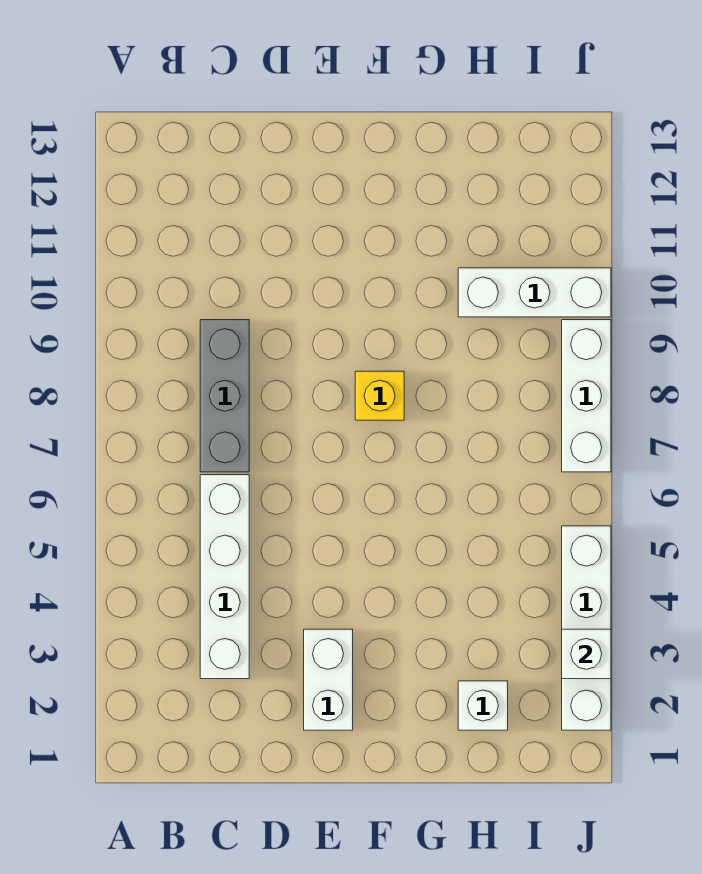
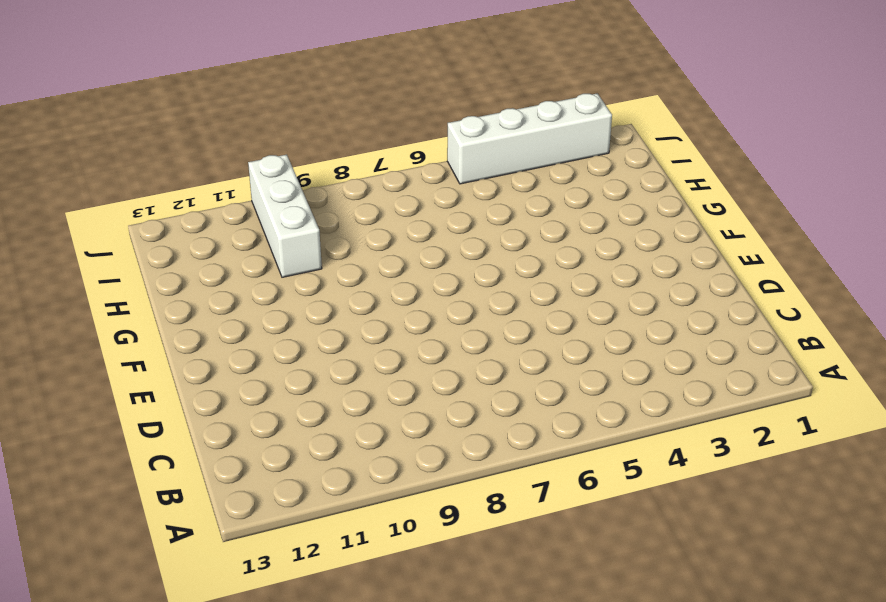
none -> white 1x4 brick [200,475,249,679]
none -> grey 1x3 brick [200,320,249,472]

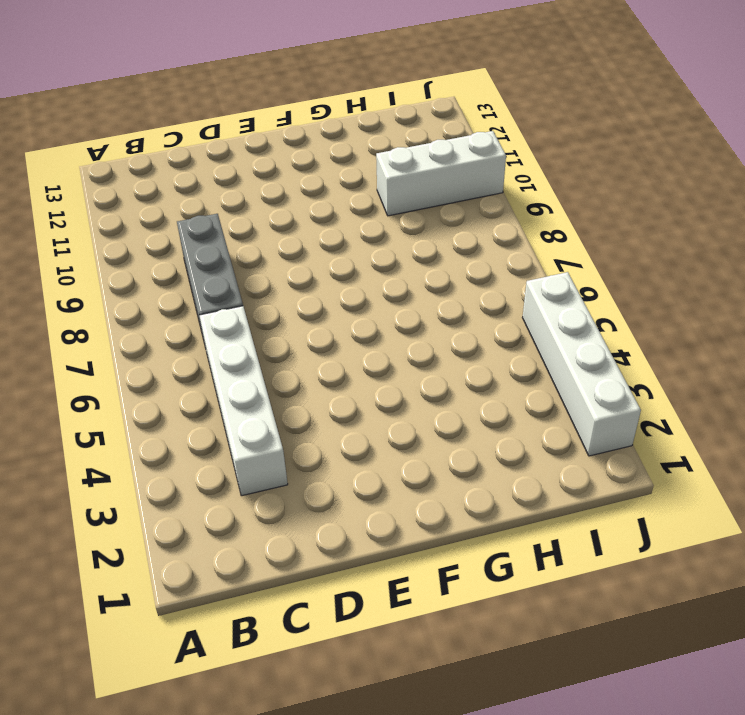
none -> white 1x2 brick [304,629,353,730]
none -> yellow 1x1 brick [355,371,404,420]

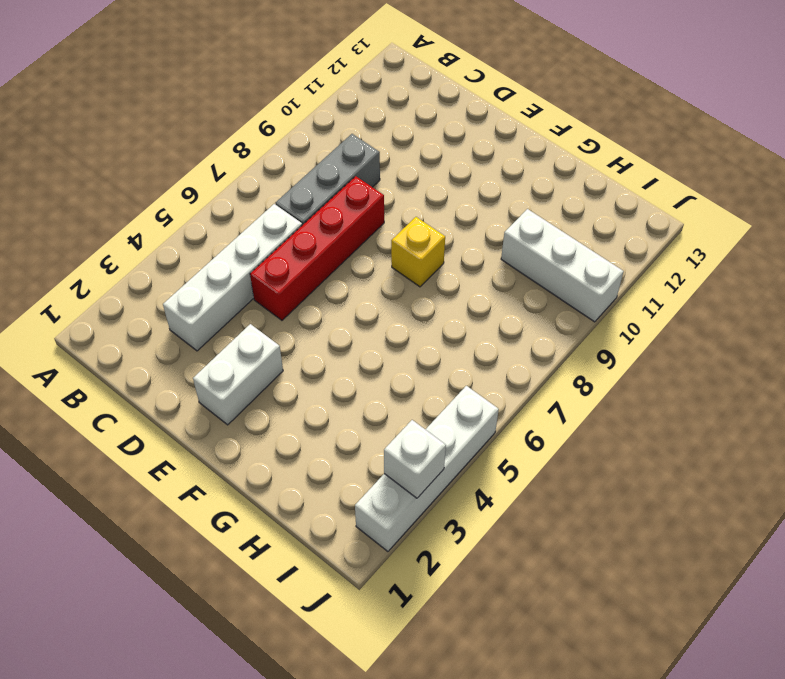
red 1x4 brick [250,176,384,320] -> none
none -> white 1x1 brick [458,681,508,730]
none -> white 1x3 brick [562,320,611,472]

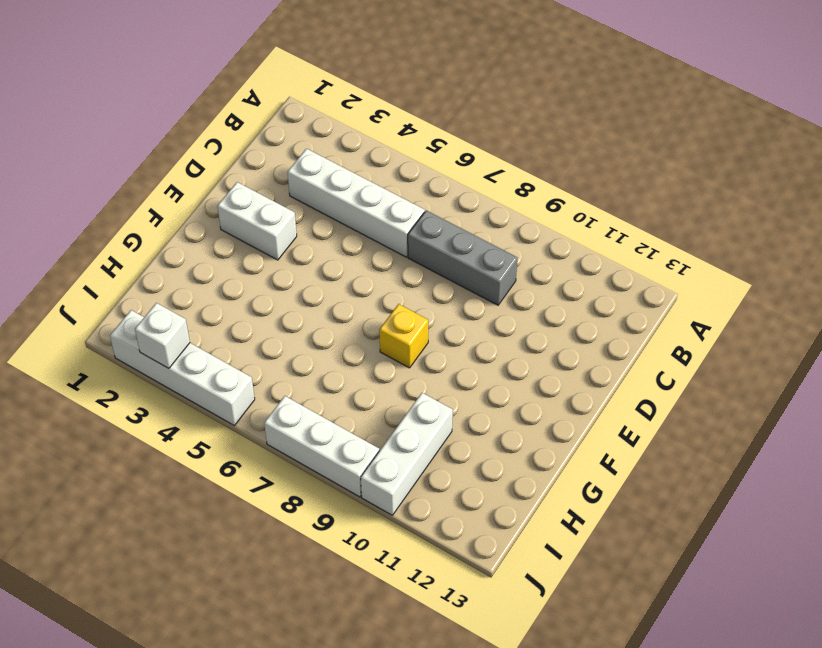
none -> white 1x1 brick [458,681,508,730]

